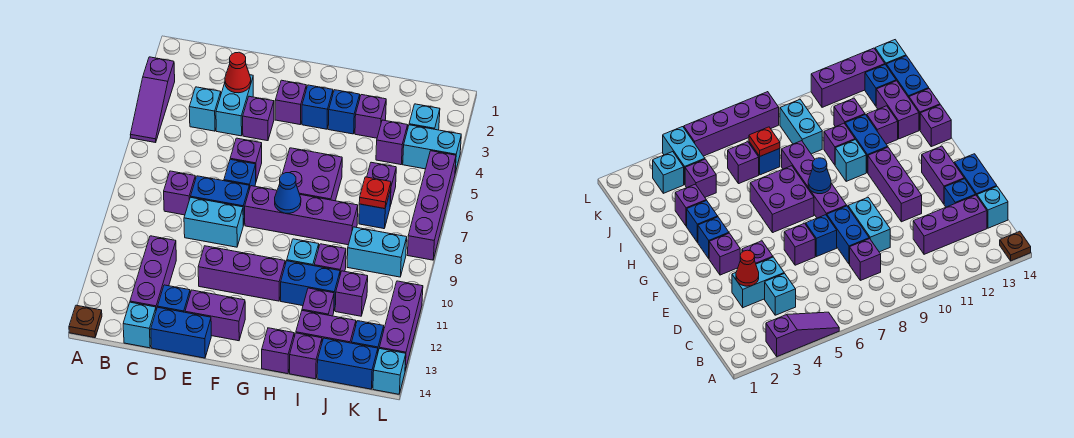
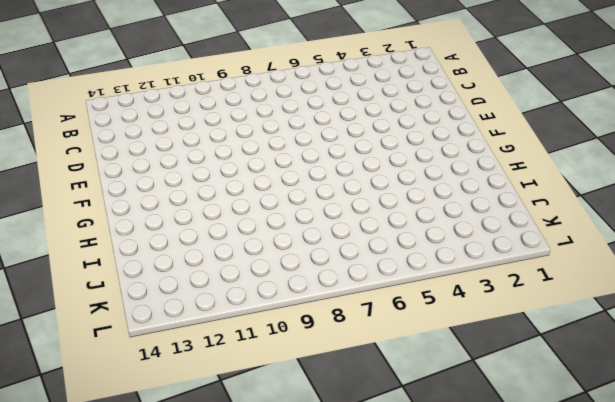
none -> purple 1x3 slope [130,57,175,143]
none -> brown 1x1 plate [69,305,102,338]
none -> cyan 1x1 brick [189,87,221,131]
none -> purple 1x1 brick [164,171,195,215]

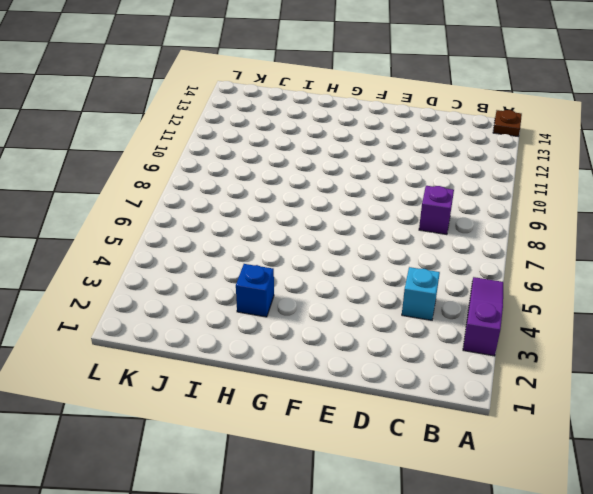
none -> purple 1x3 brick [130,236,176,309]
none -> cyan 1x1 brick [123,302,156,348]
none -> cyan 1x2 brick [216,75,253,136]
none -> blue 1x2 brick [191,176,249,225]

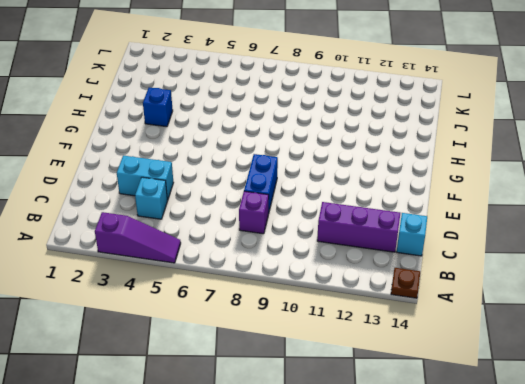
none -> cyan 1x2 brick [184,197,243,247]
none -> blue 1x1 brick [158,285,190,312]
none -> blue 1x2 brick [151,307,211,358]
none -> purple 1x1 brick [243,96,274,141]

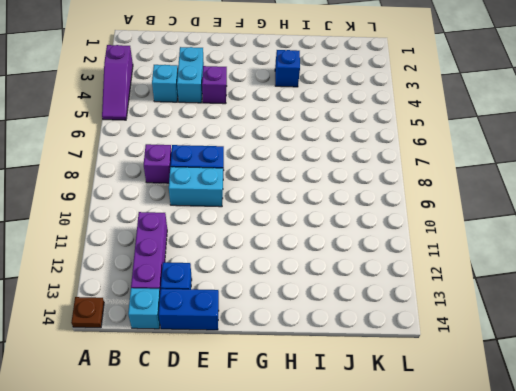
none -> purple 1x1 brick [230,138,262,181]
none -> blue 1x1 brick [224,159,256,189]
none -> purple 1x3 brick [198,246,285,301]
none -> purple 1x2 brick [185,290,245,341]

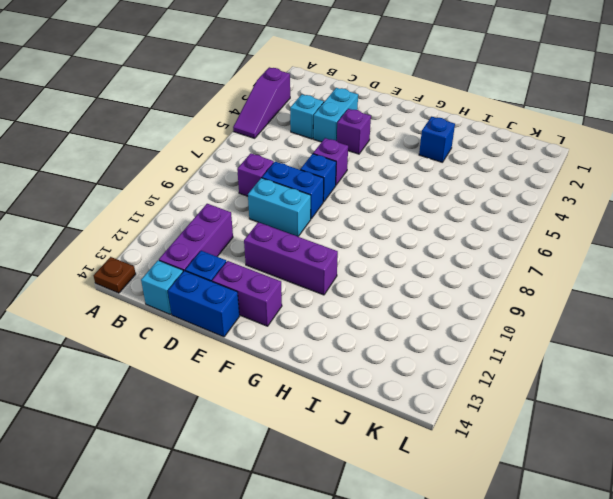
none -> purple 1x1 brick [275,80,306,124]
none -> purple 1x4 brick [245,186,358,245]
none -> blue 1x1 brick [302,85,333,129]
none -> purple 2x2 brick [283,148,342,201]

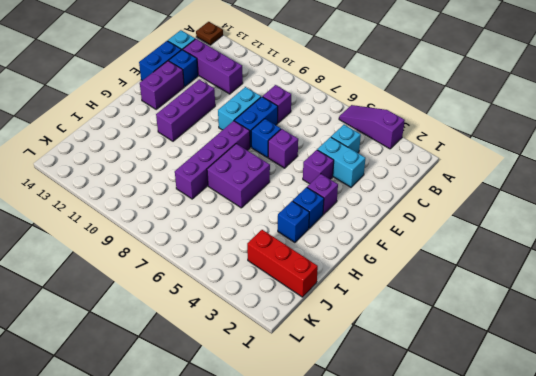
red 1x3 brick [247,230,318,297] -> none
none -> cyan 1x1 brick [287,239,319,266]
none -> blue 1x2 brick [281,261,340,310]
none -> purple 1x1 brick [262,328,294,374]
none -> purple 1x1 brick [355,95,386,138]

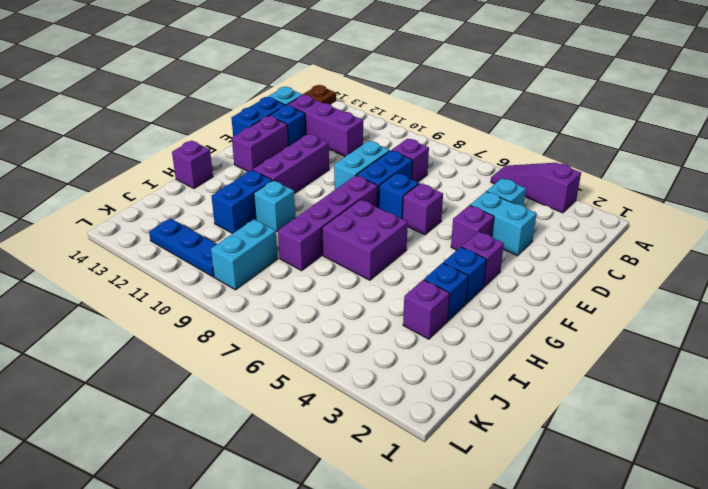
blue 1x3 plate [149,218,217,277] -> none
none -> purple 1x1 brick [314,244,346,274]
none -> purple 1x1 brick [302,288,334,316]
none -> purple 1x2 brick [296,311,356,343]
none -> purple 1x1 brick [290,333,322,379]

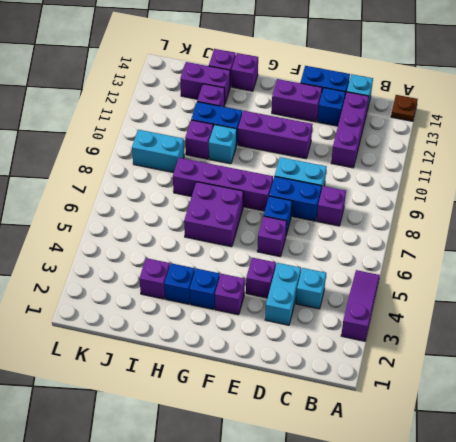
none -> purple 1x1 brick [376,120,408,165]
none -> purple 1x1 brick [367,162,396,206]
none -> blue 1x1 brick [359,190,391,229]
none -> purple 1x1 brick [335,271,368,316]

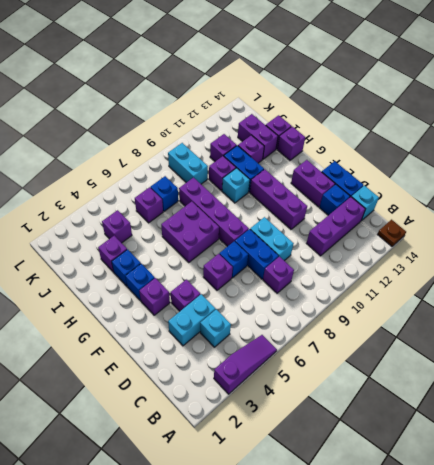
none -> blue 1x2 brick [317,338,378,389]
none -> cyan 1x1 brick [409,104,440,130]
none -> cyan 1x2 brick [403,125,461,173]
none -> blue 1x1 brick [352,321,384,351]

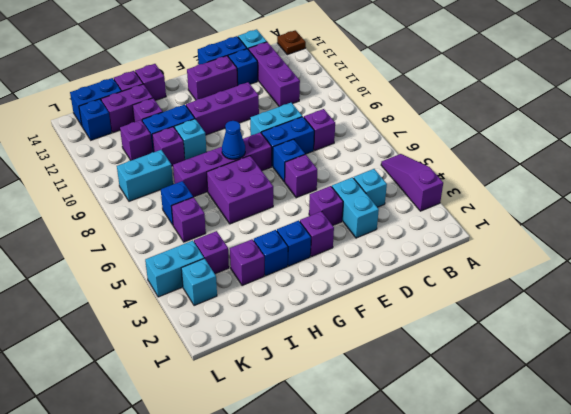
none -> purple 1x4 brick [407,151,456,260]
none -> purple 1x3 brick [379,281,423,370]
none -> cyan 1x1 brick [373,349,406,394]
none -> red 1x1 cone [225,52,251,93]

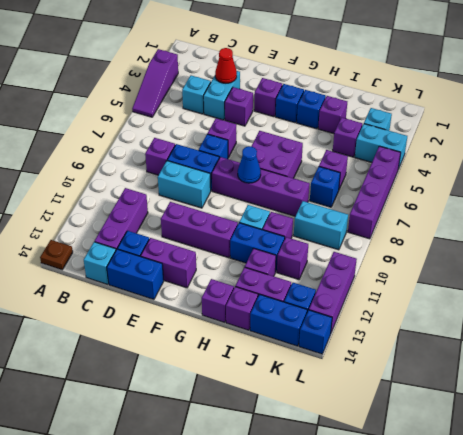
blue 1x1 brick [299,310,332,354] -> cyan 1x1 brick [373,349,406,394]
none -> red 1x1 plate [359,177,391,209]

